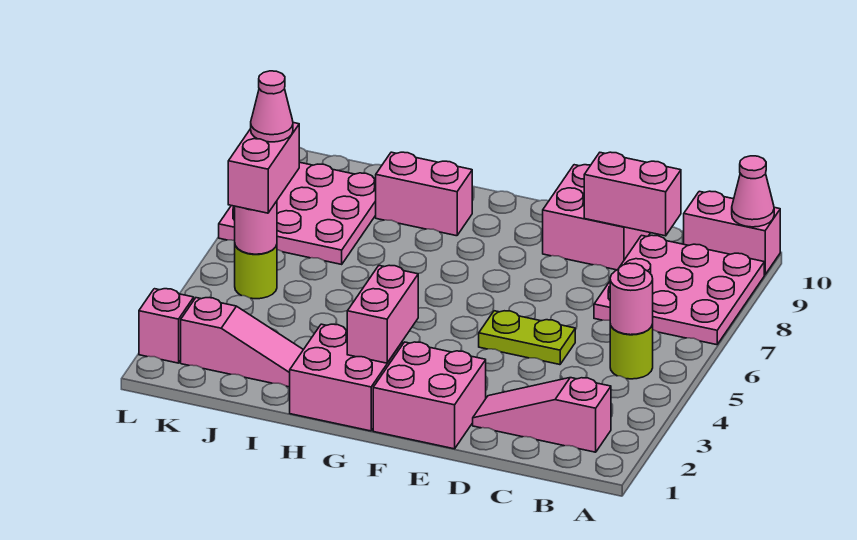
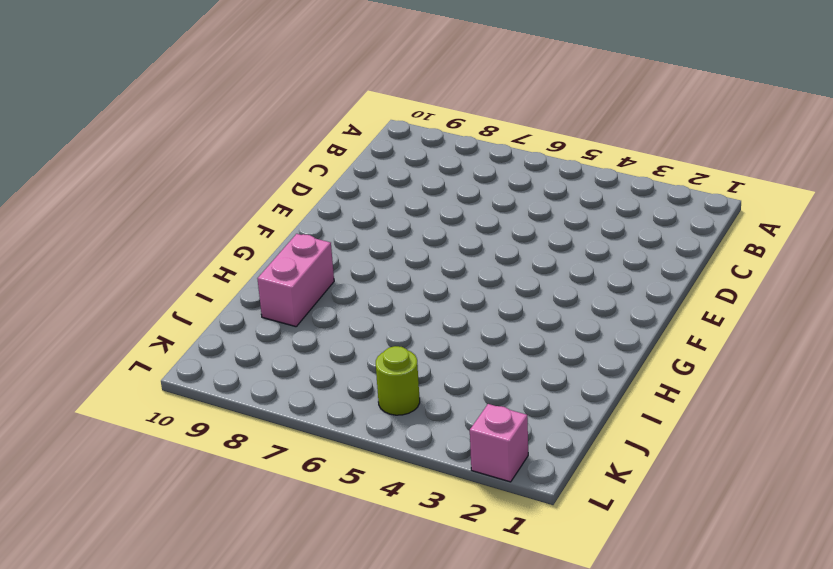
none -> pink 3x3 plate [594,235,764,345]
none -> pink 1x2 brick [684,191,780,275]
none -> pink 1x3 slope [473,378,611,452]

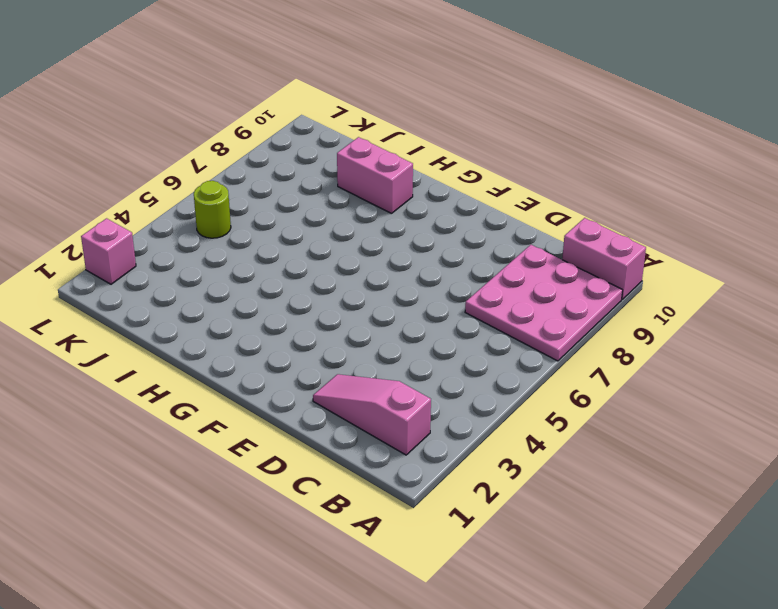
none -> lime 1x1 round brick [610,324,653,379]
none -> lime 1x2 plate [479,311,575,365]
none -> pink 2x2 brick [543,165,650,270]

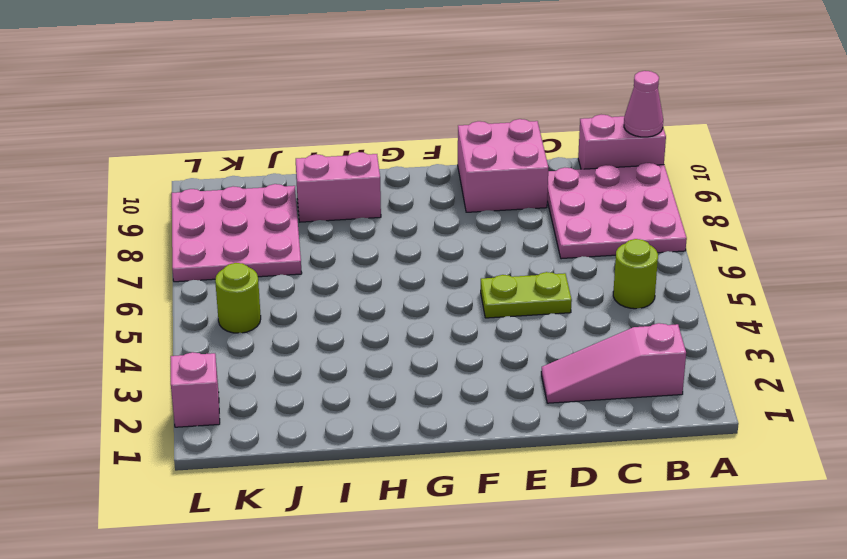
none -> pink 2x2 brick [373,342,486,449]
none -> pink 2x2 brick [290,324,402,431]
none -> pink 1x3 slope [181,298,303,387]

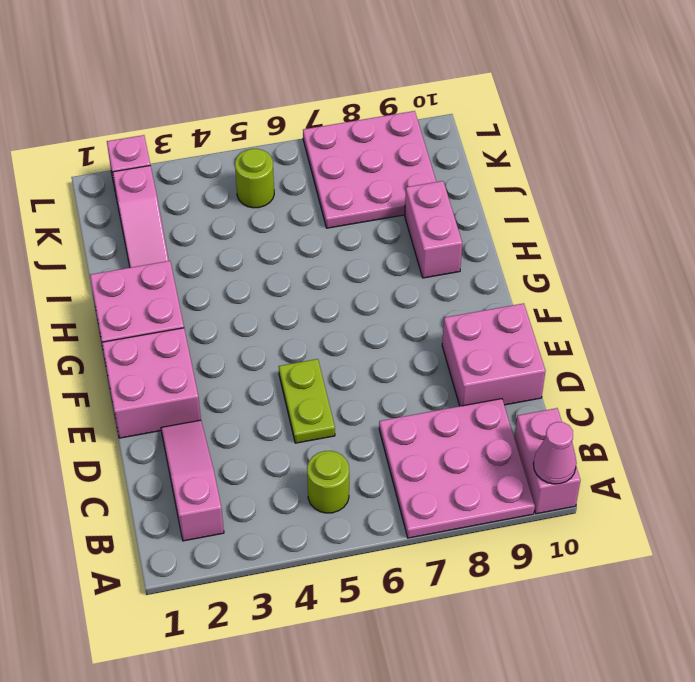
none -> pink 1x1 round brick [610,263,653,335]
none -> pink 1x2 brick [584,152,681,236]
none -> pink 1x2 brick [347,265,418,363]

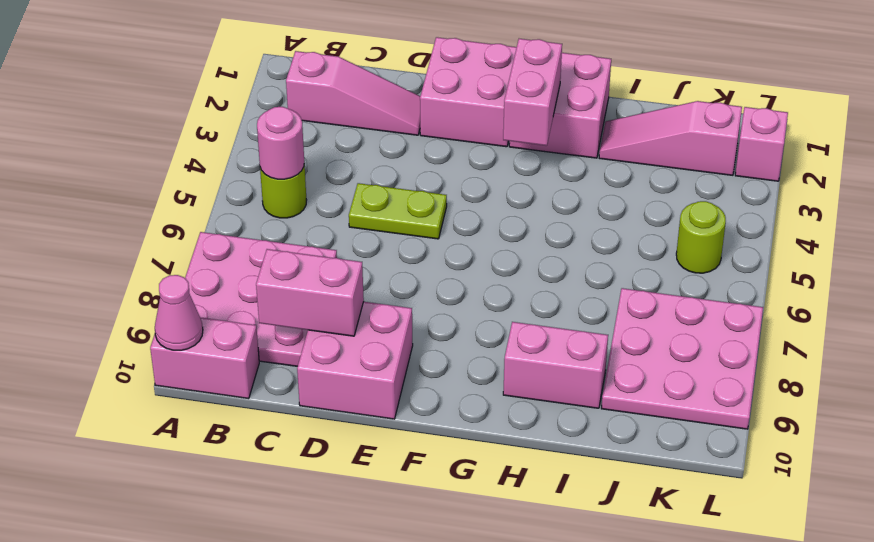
none -> pink 1x1 round brick [235,201,277,254]
none -> pink 1x2 brick [228,123,299,213]
none -> pink 1x1 cone [251,71,293,142]

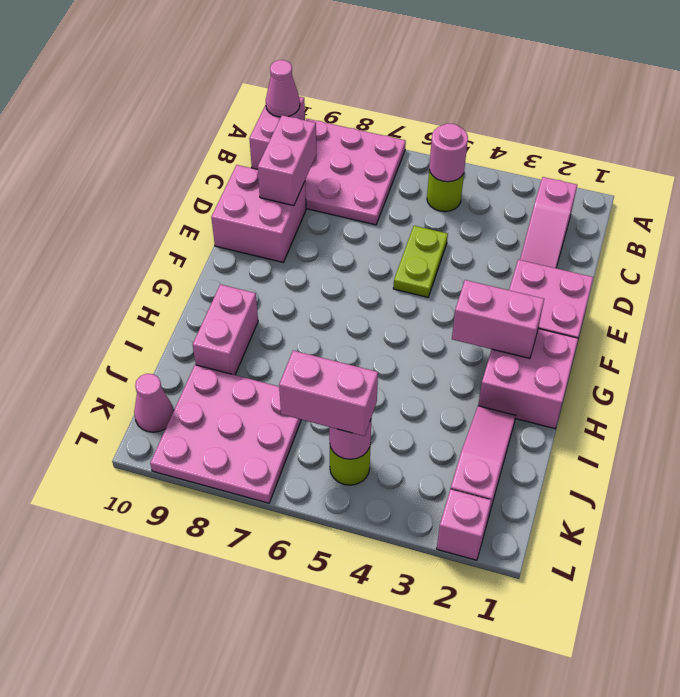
pink 1x1 cone [134,374,174,432] -> pink 1x1 cone moved to [251,71,293,142]

